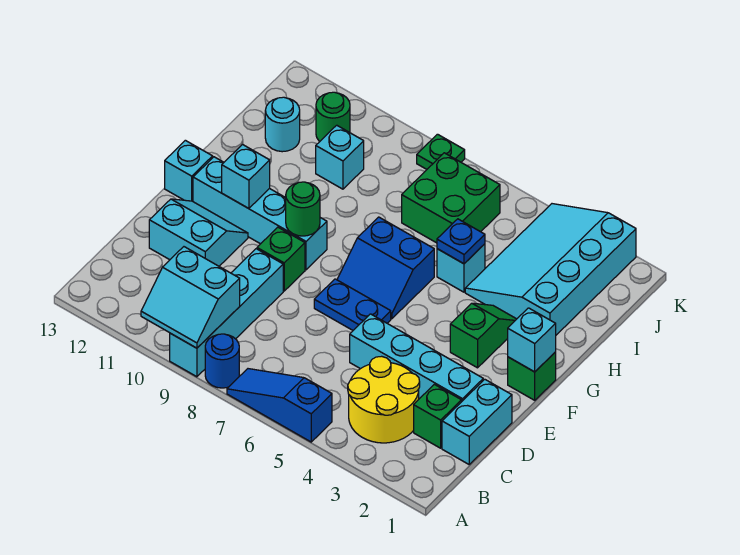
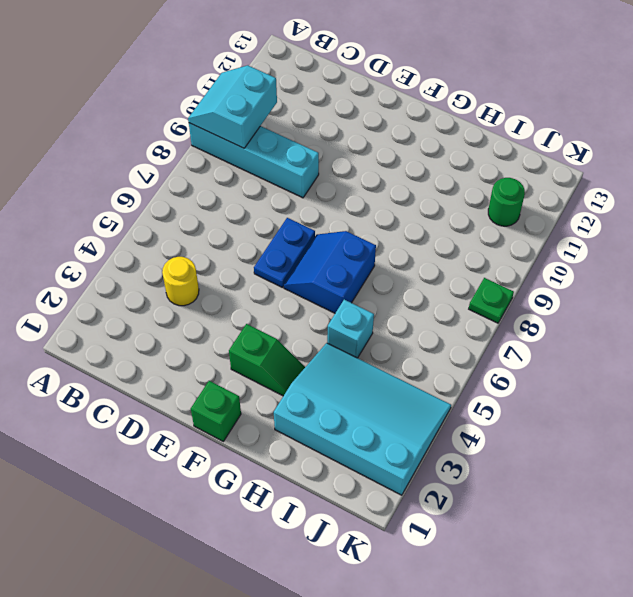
yellow 1x1 round brick [162,257,199,306] -> yellow 2x2 round brick [348,356,420,443]
none -> blue 1x3 slope [227,369,332,442]
none -> blue 1x1 round brick [205,334,239,388]
none -> cyan 1x2 brick [442,379,512,464]

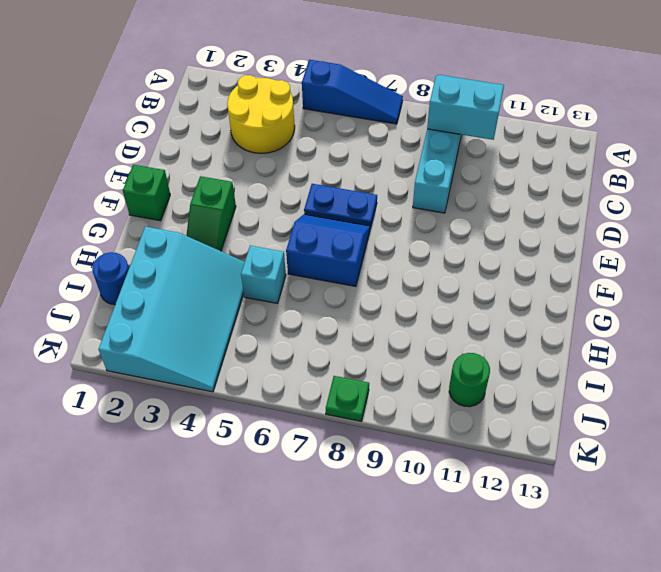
blue 1x1 round brick [92,252,129,305] -> blue 1x1 round brick moved to [205,334,239,388]
none -> cyan 1x2 brick [442,379,512,464]
none -> green 1x1 brick [414,384,462,448]
none -> cyan 1x4 brick [350,314,483,401]

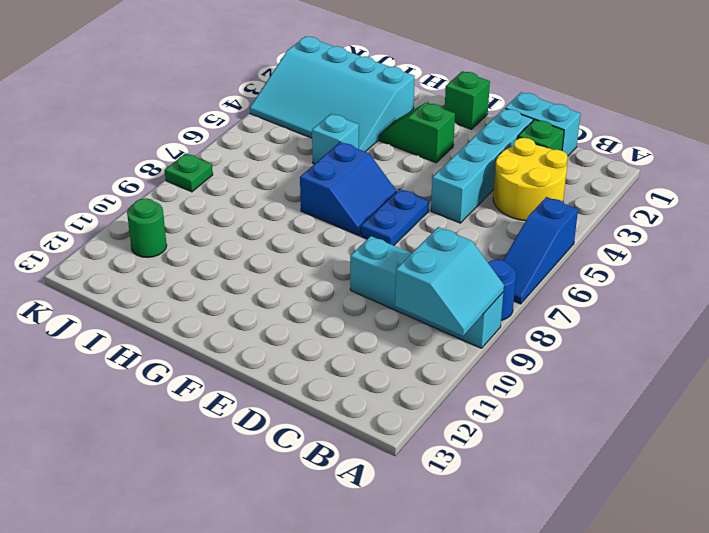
none -> cyan 2x2 slope [149,199,248,266]
none -> green 1x1 brick [257,227,305,291]
none -> cyan 1x4 brick [193,157,327,270]

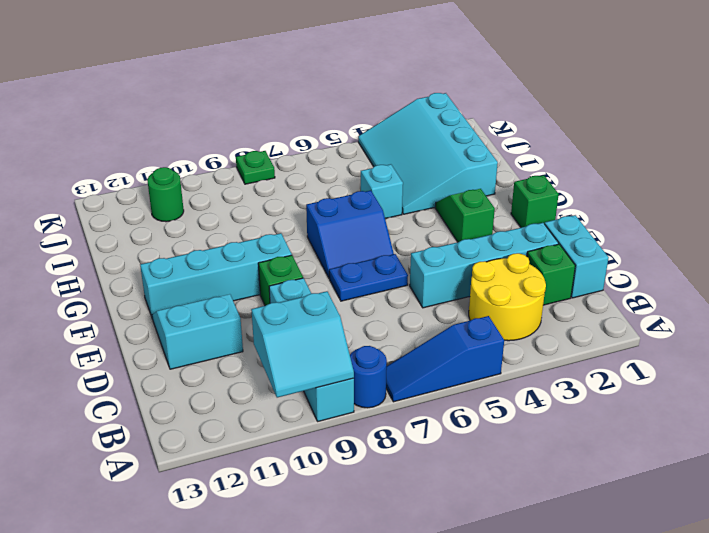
none -> cyan 1x1 brick [165,140,213,201]
none -> green 2x2 brick [402,153,500,243]
none -> cyan 1x1 brick [316,125,364,189]

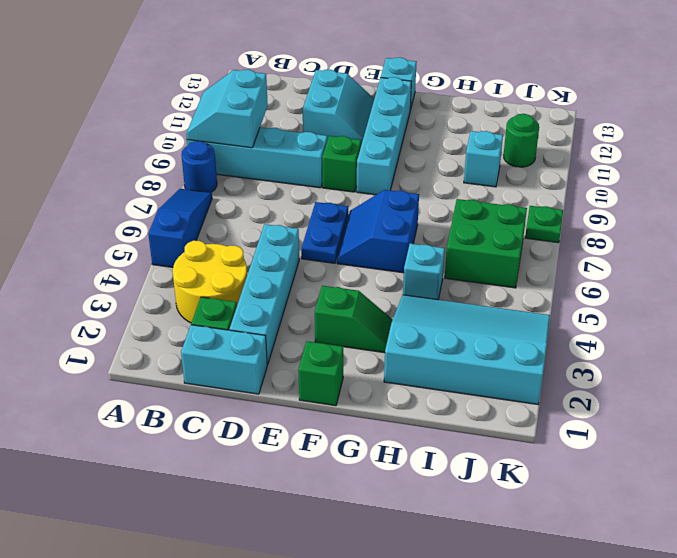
none -> cyan 1x1 round brick [265,97,300,152]
none -> cyan 1x1 brick [508,308,556,372]
none -> green 1x1 round brick [286,182,320,236]

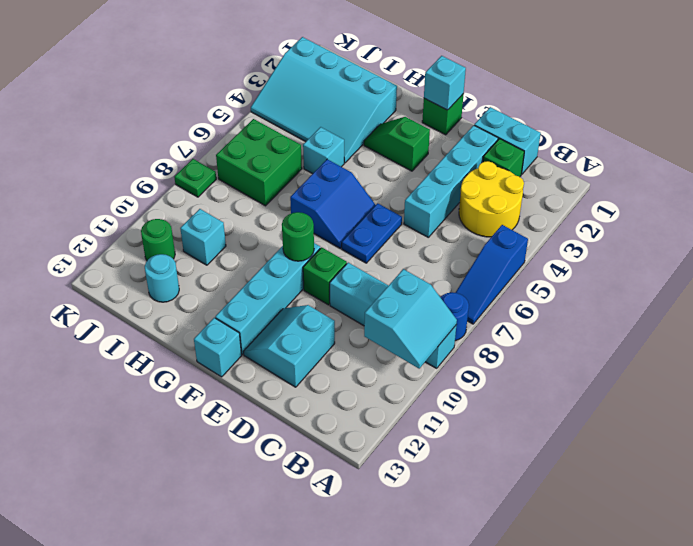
none -> cyan 1x1 brick [222,145,270,209]
none -> blue 1x1 plate [437,219,485,264]

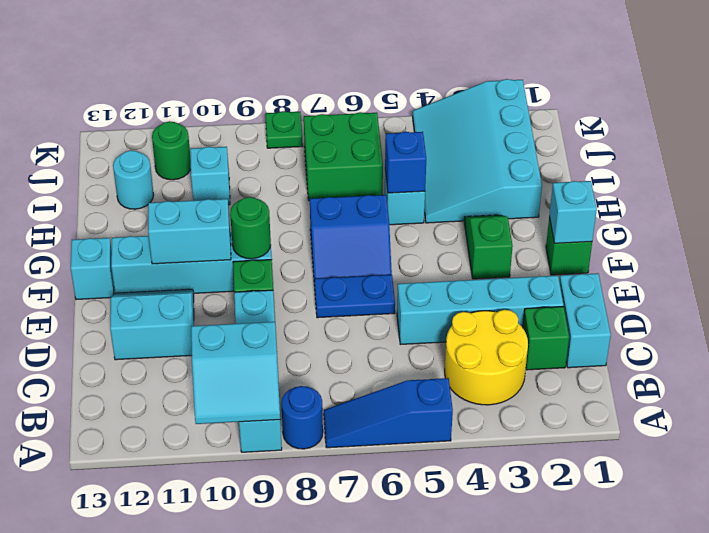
cyan 1x2 brick [148,199,231,264] -> cyan 1x1 brick [222,145,270,209]
blue 1x1 brick [385,132,426,193] -> blue 1x1 plate [437,219,485,264]

